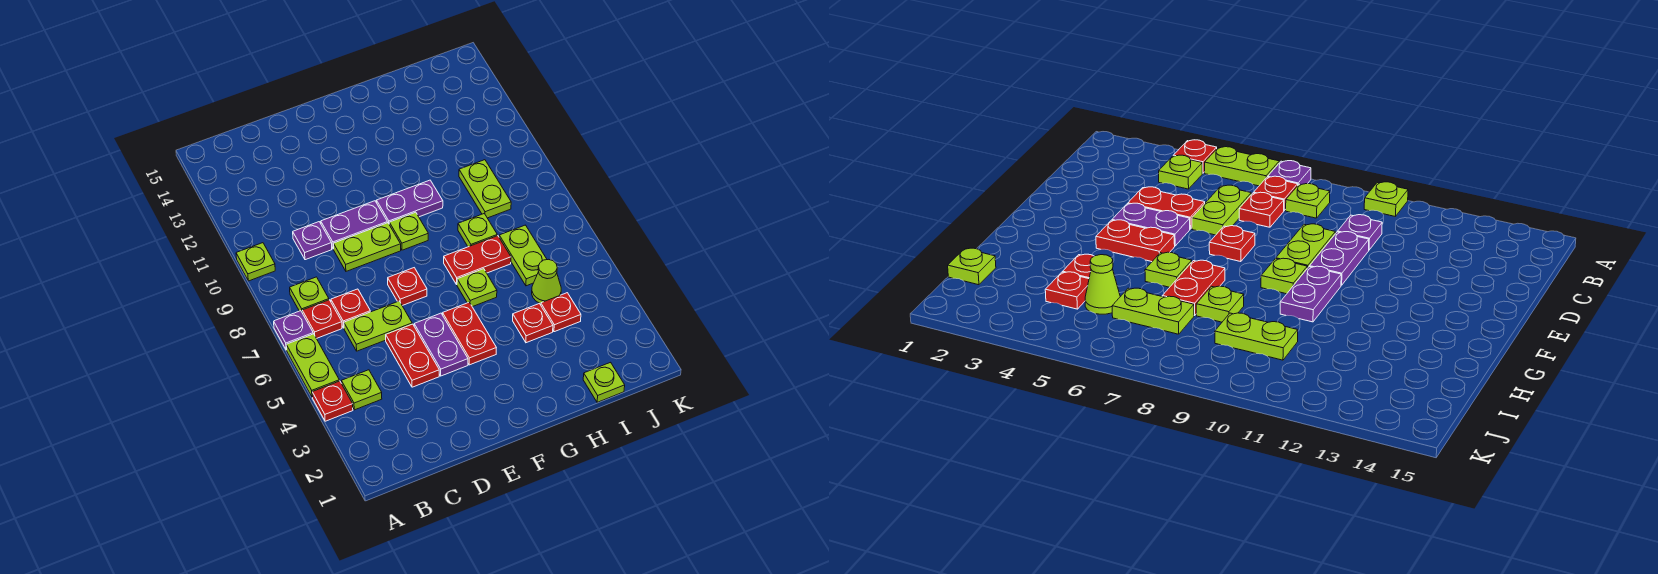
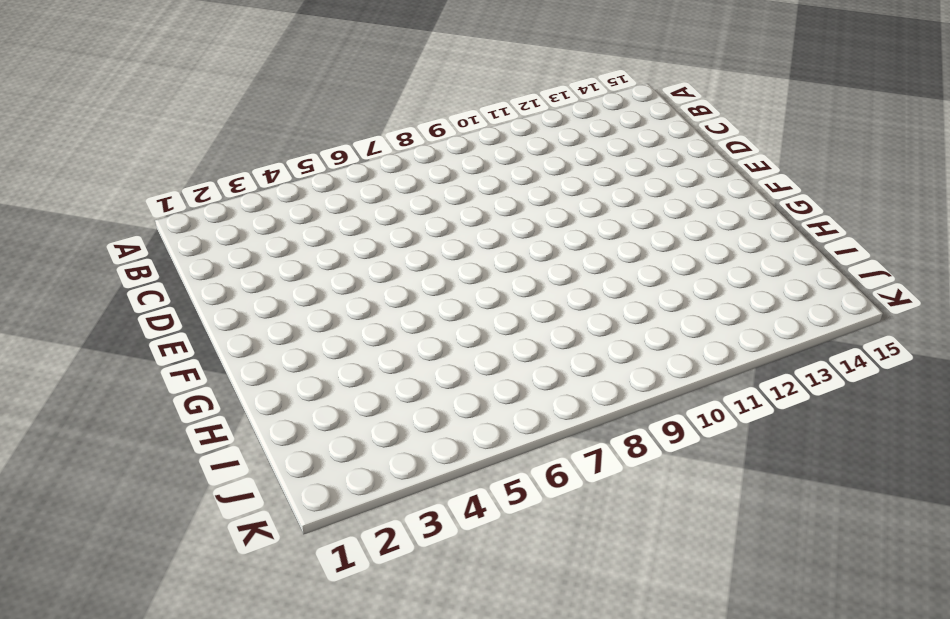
none -> red 1x1 plate [312,381,353,421]
none -> lime 1x2 plate [286,334,339,397]
none -> purple 1x1 plate [274,311,313,350]

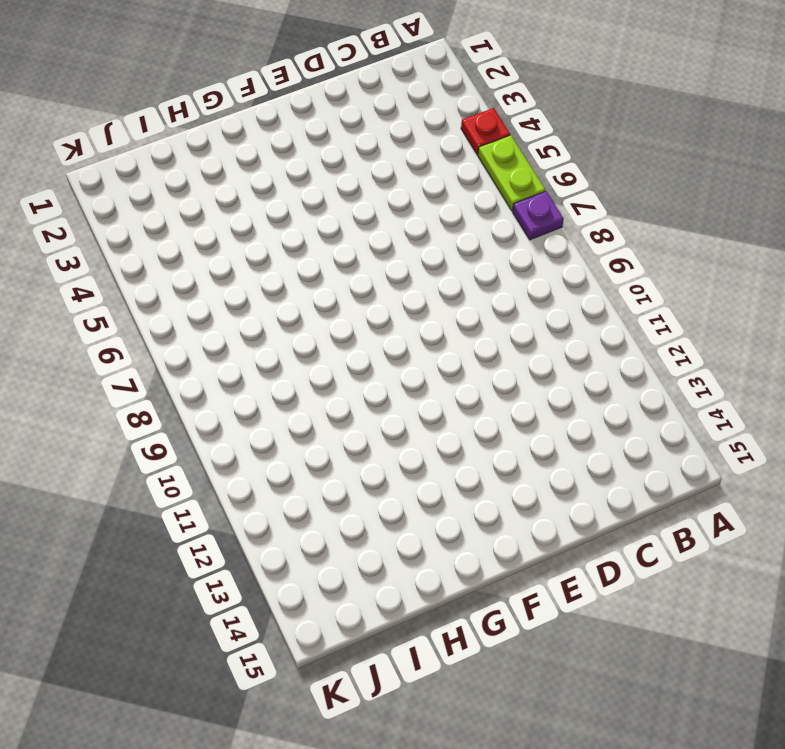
none -> lime 1x1 plate [236,243,275,281]
none -> lime 1x1 plate [341,370,382,410]
none -> red 1x1 plate [302,300,342,338]

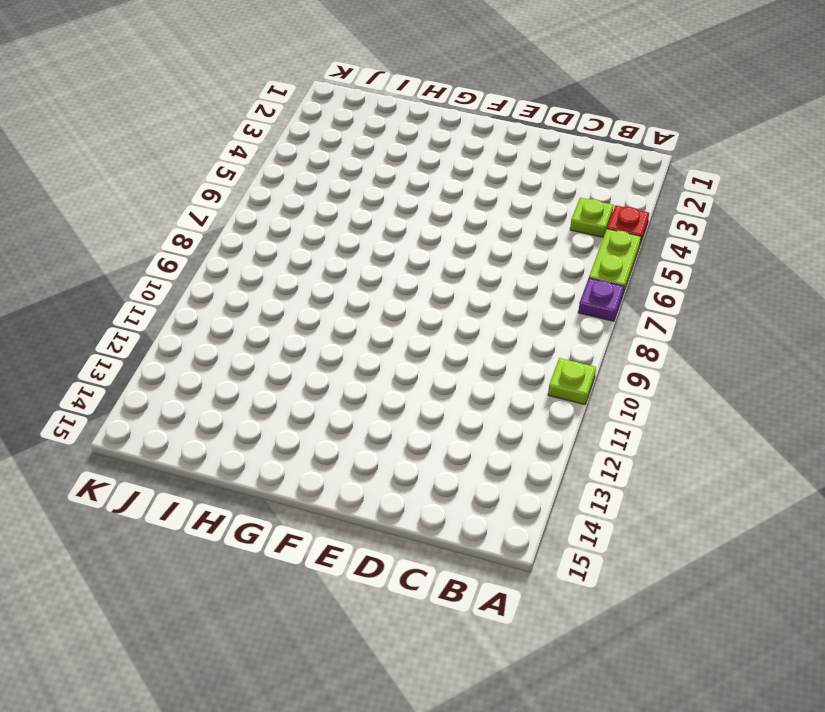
none -> red 1x1 plate [302,300,342,338]
none -> lime 1x1 plate [290,277,329,311]
none -> lime 1x2 plate [344,301,412,351]

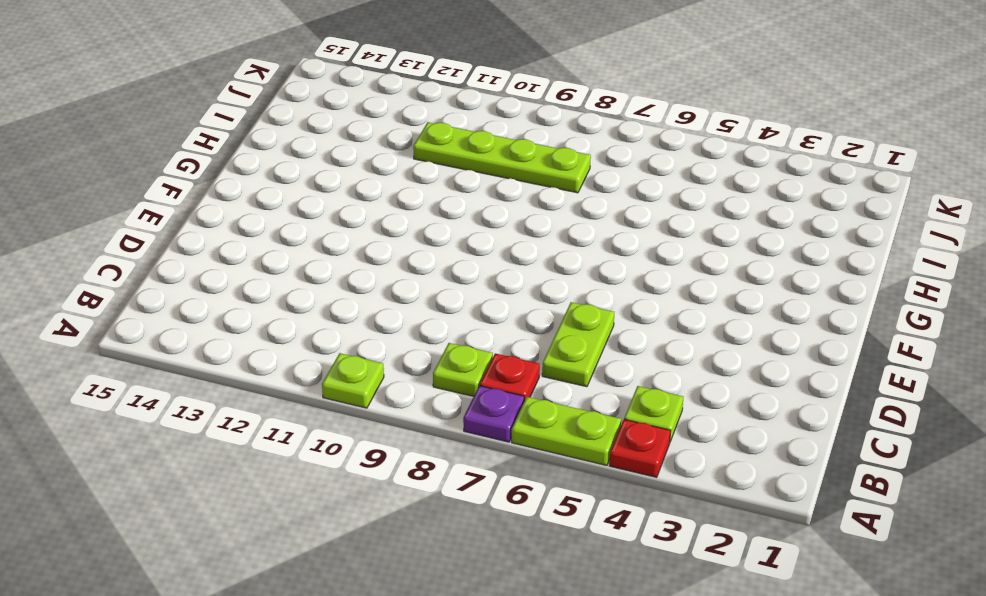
lime 1x4 plate [413,122,591,193] -> lime 1x2 plate [459,160,511,218]
none -> red 1x1 plate [331,289,370,328]
none -> purple 1x1 plate [293,222,332,260]
none -> red 1x2 plate [386,324,439,387]

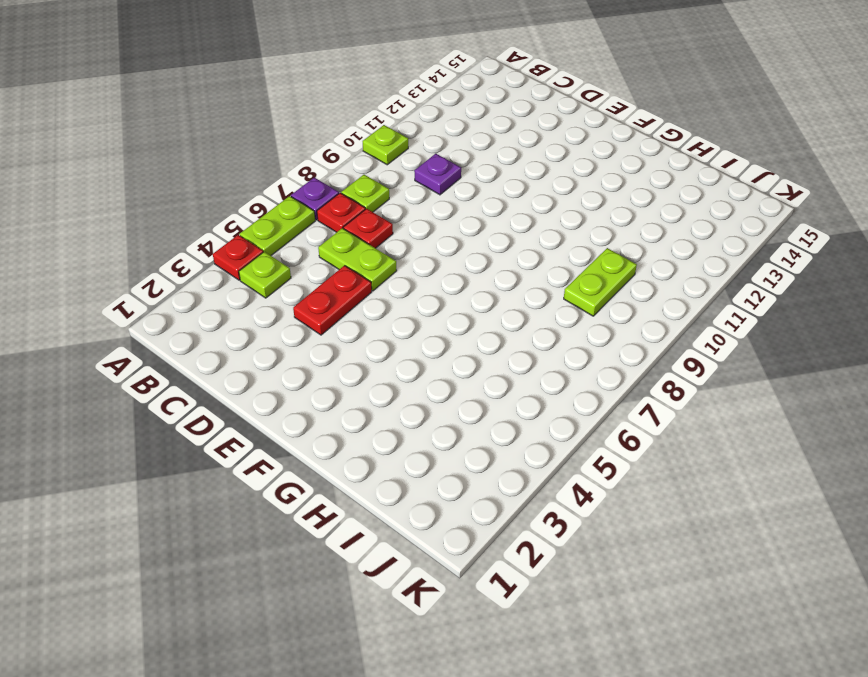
none -> lime 1x2 plate [334,223,401,271]
none -> purple 1x2 plate [321,201,387,249]
none -> purple 1x2 plate [414,313,468,376]

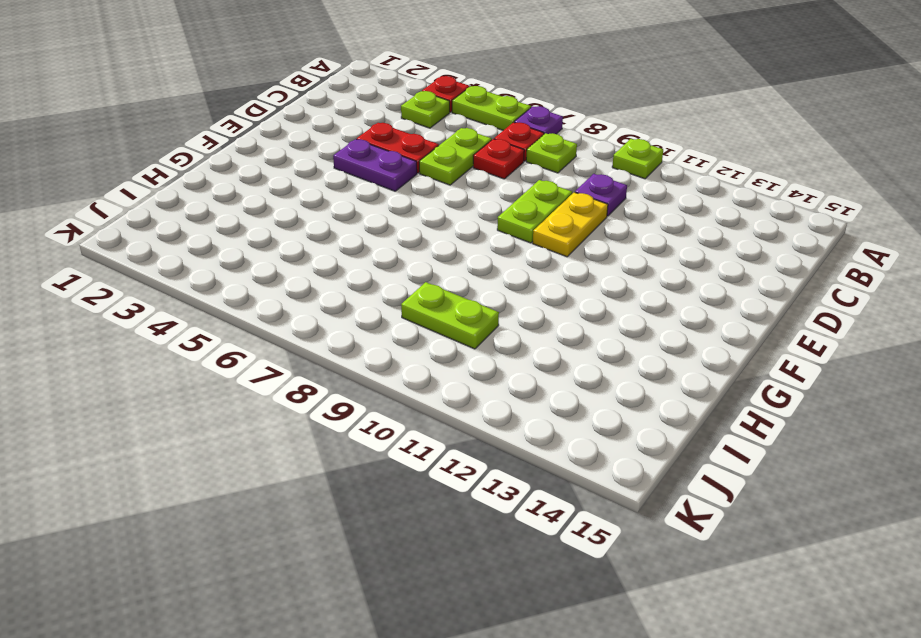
yellow 1x2 plate [533,192,608,257] -> purple 1x2 plate [321,201,387,249]
none -> red 1x1 plate [388,268,427,306]
none -> red 1x2 plate [443,302,496,365]
none -> lime 1x1 plate [389,212,428,250]

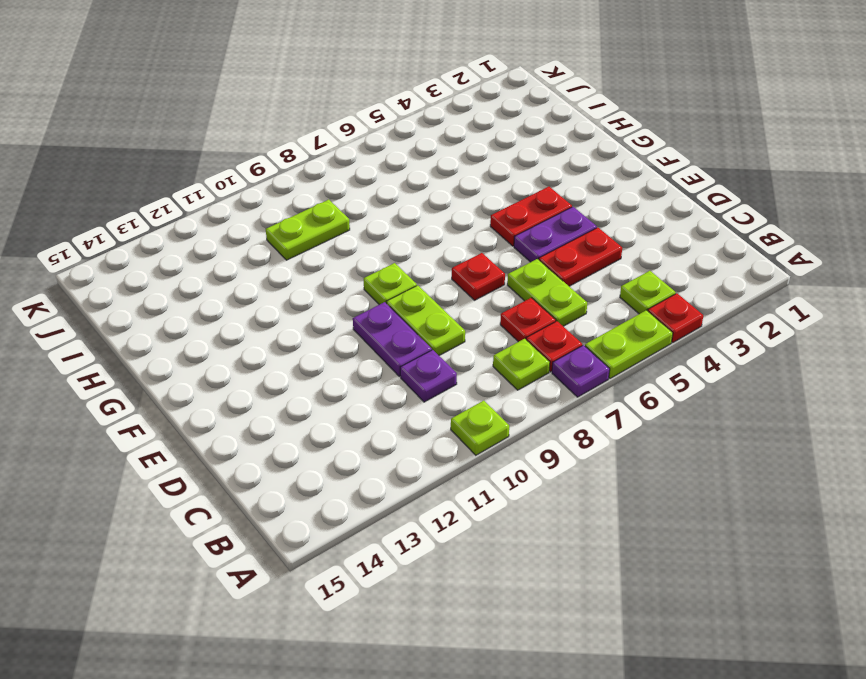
none -> purple 1x2 plate [377,180,443,223]
none -> lime 1x1 plate [457,269,497,307]
none -> red 1x2 plate [444,236,511,285]

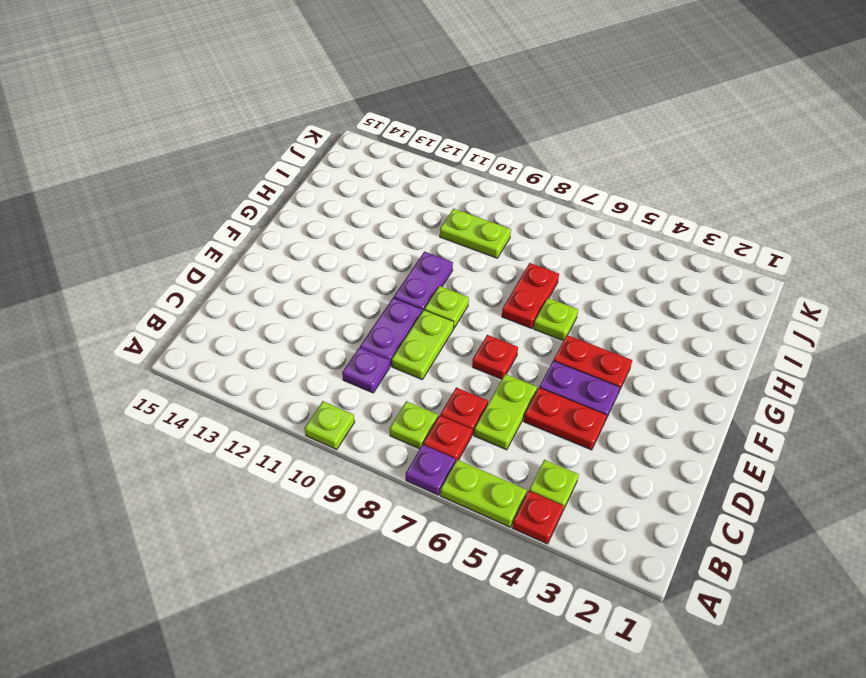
none -> red 1x1 plate [513,304,553,343]
none -> lime 1x1 plate [458,214,497,247]
none -> lime 1x1 plate [583,362,625,402]

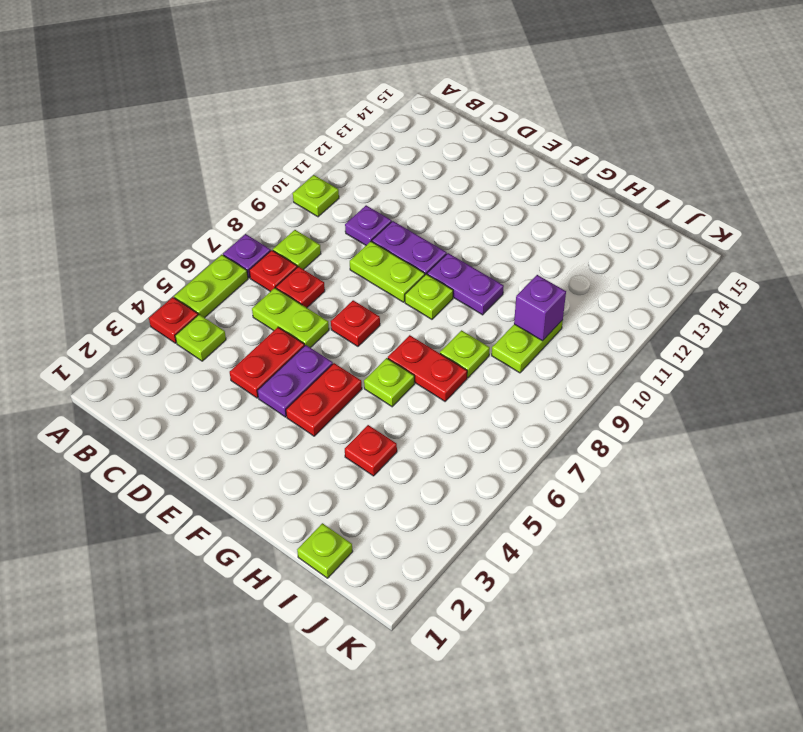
purple 1x1 brick [514,275,566,341] -> none
none -> red 1x1 plate [541,293,581,332]
none -> lime 1x1 cone [532,259,561,304]
none -> lime 1x2 plate [499,225,547,286]

